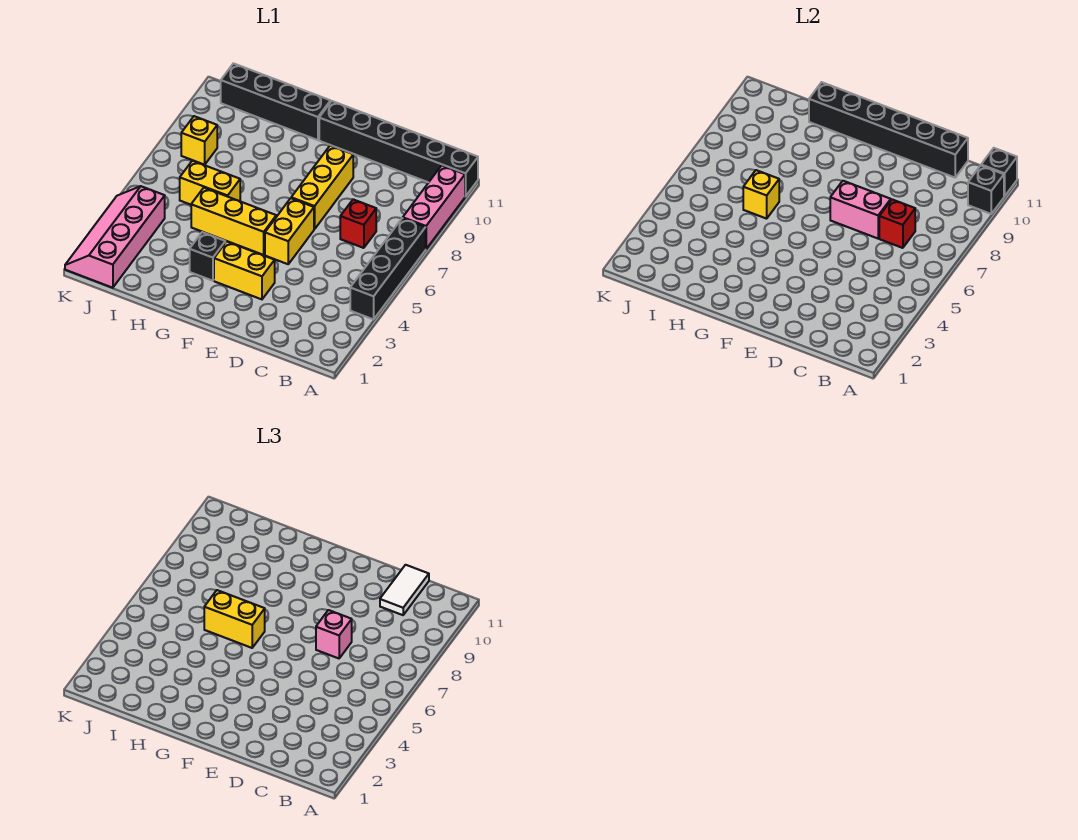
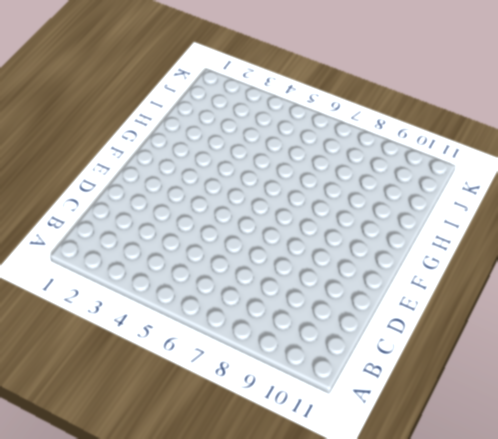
none -> black 1x4 brick [350,218,426,319]
none -> pink 1x3 brick [403,166,465,249]
none -> black 1x6 brick [319,101,478,196]

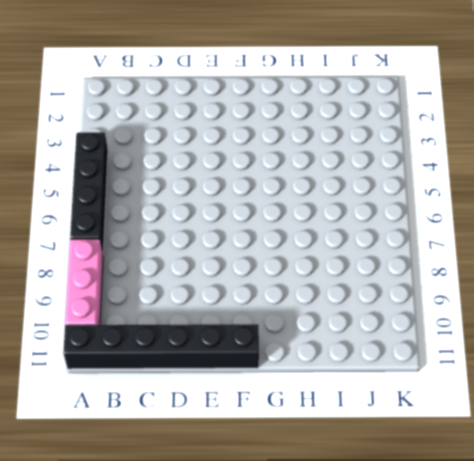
none -> red 1x1 brick [340,199,376,248]
none -> yellow 1x2 brick [214,242,275,299]
none -> yellow 1x2 brick [265,198,314,264]

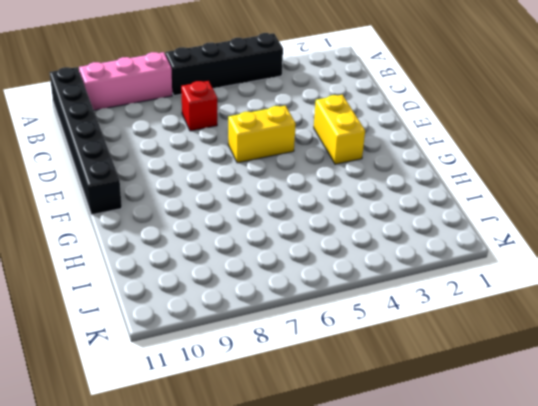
none -> yellow 1x3 brick [291,146,353,229]
none -> yellow 1x3 brick [191,188,276,255]
none -> black 1x1 brick [190,232,225,281]

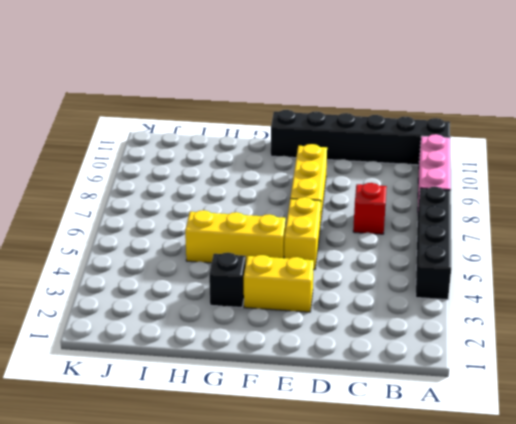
none -> black 1x4 brick [221,63,331,140]
none -> yellow 1x2 brick [180,161,240,205]
none -> pink 2x4 slope [65,186,165,288]

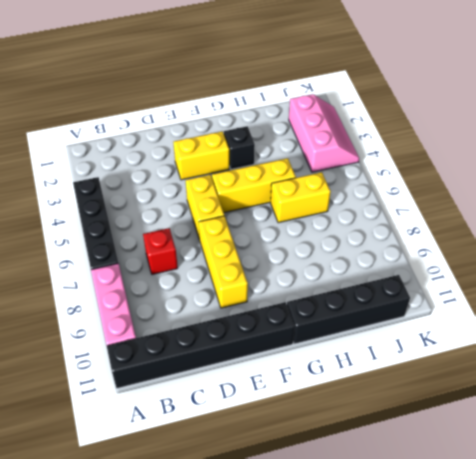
pink 2x3 slope [289,94,359,172] -> pink 2x4 slope [65,186,165,288]
none -> yellow 1x1 brick [181,116,217,165]
none -> black 1x1 brick [968,165,1004,214]
none -> black 1x1 brick [981,148,1017,196]

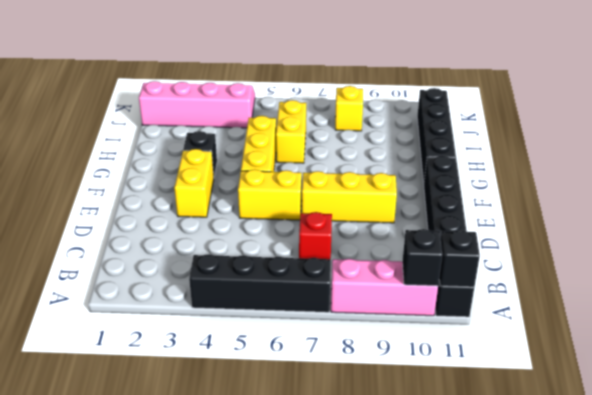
none -> red 1x1 brick [879,199,915,248]
none -> black 1x6 brick [809,82,968,177]
none -> pink 1x2 brick [830,181,891,238]

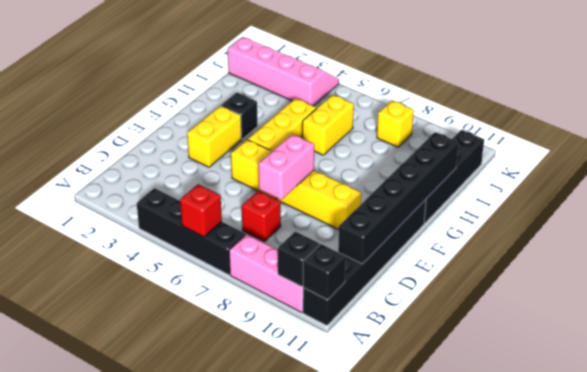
red 1x1 brick [180,184,222,237] -> red 1x1 brick moved to [879,199,915,248]
none -> yellow 1x1 brick [743,170,779,219]
none -> white 1x2 tile [380,565,429,615]
none -> pink 1x1 brick [316,610,352,658]

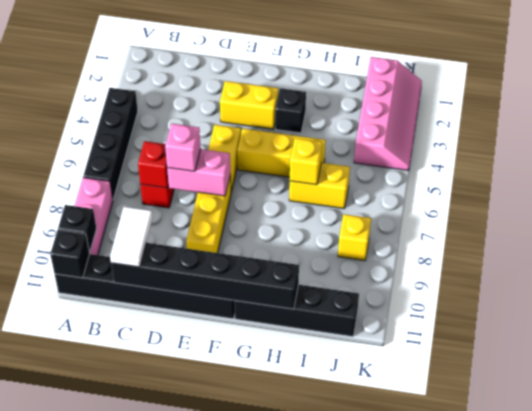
none -> yellow 1x2 brick [204,590,265,648]

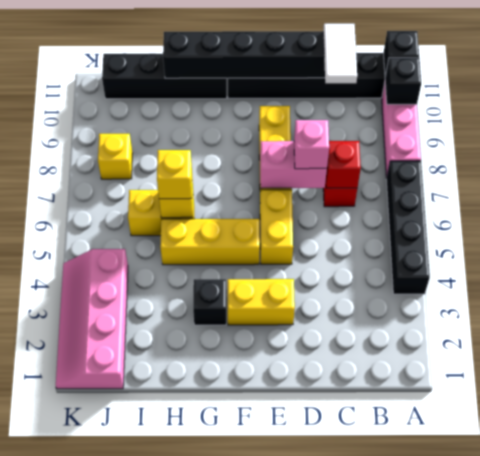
yellow 1x1 brick [157,150,192,199] -> yellow 1x2 brick [204,590,265,648]

